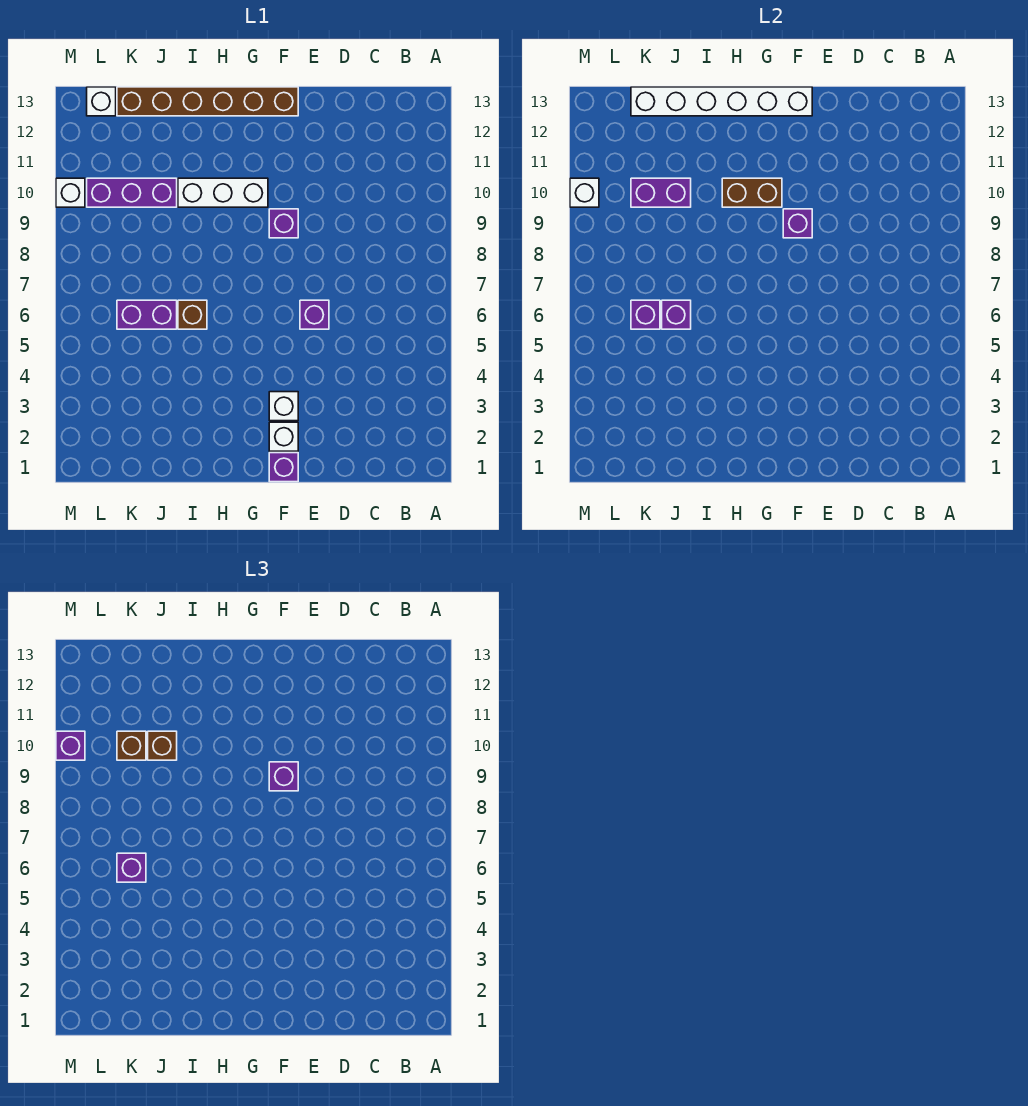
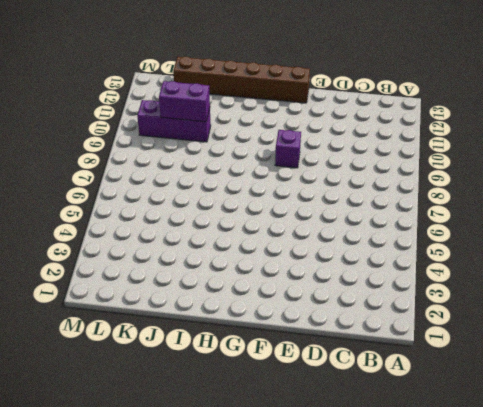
none -> purple 1x1 brick [300,300,329,329]
none -> purple 1x1 brick [269,453,298,482]
none -> white 1x1 brick [269,422,298,451]

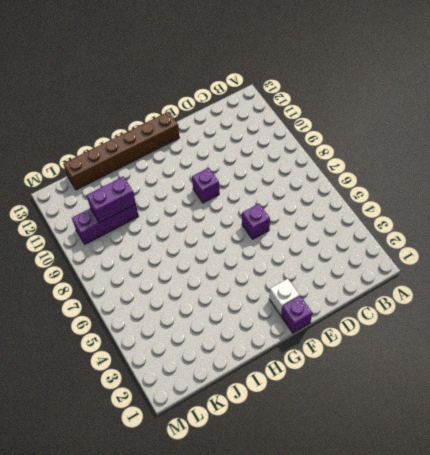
none -> white 1x1 brick [269,392,298,421]
none -> white 1x3 brick [178,178,268,207]
none -> brown 1x1 brick [178,300,207,329]

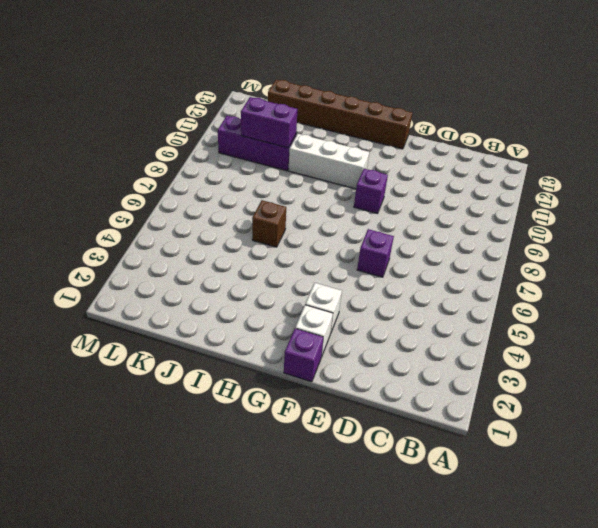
none -> purple 1x2 brick [117,300,177,329]
none -> white 1x1 brick [87,87,116,116]
none -> white 1x1 brick [56,178,85,207]

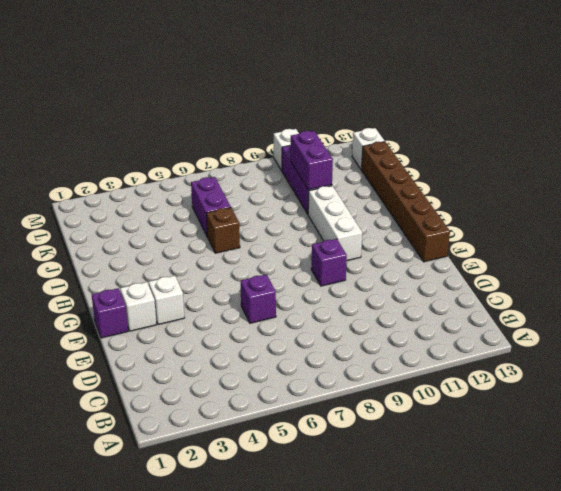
none -> purple 1x1 brick [783,209,812,238]
none -> white 1x6 brick [631,87,812,116]
none -> brown 1x2 brick [722,178,782,207]

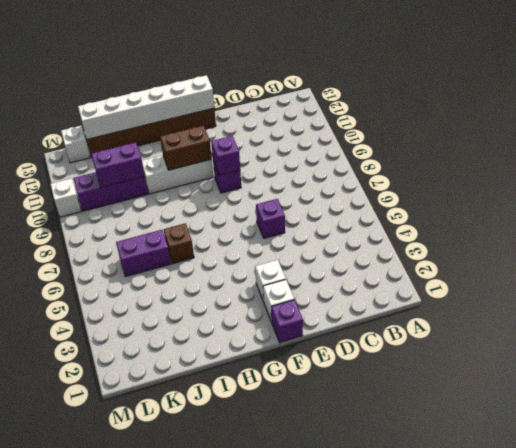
none -> purple 1x1 brick [662,300,691,329]
none -> purple 1x1 brick [631,300,660,329]
none -> white 1x1 brick [570,178,599,207]

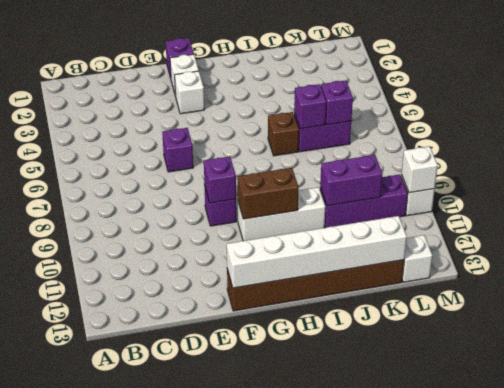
none -> purple 1x1 brick [269,762,298,791]
none -> brown 1x1 brick [148,731,177,760]
none -> purple 1x1 brick [117,853,146,882]

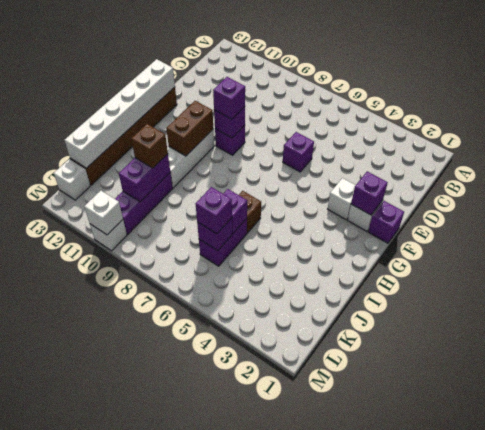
purple 1x1 brick [351,171,388,215] -> purple 1x1 brick moved to [56,731,85,760]
none -> brown 1x1 brick [117,731,146,760]

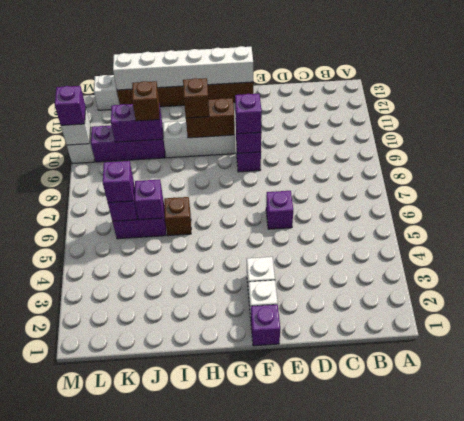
brown 1x1 brick [183,78,209,118] -> brown 1x1 brick moved to [117,731,146,760]

